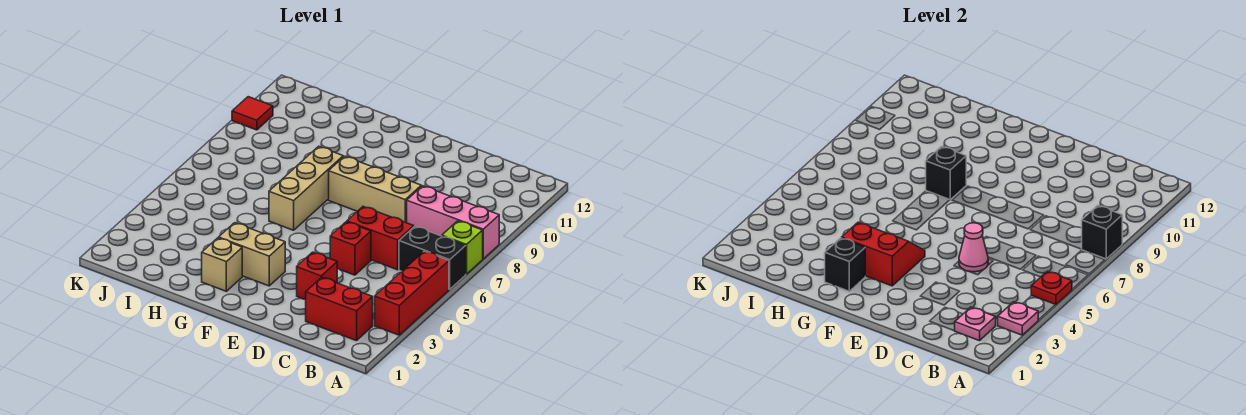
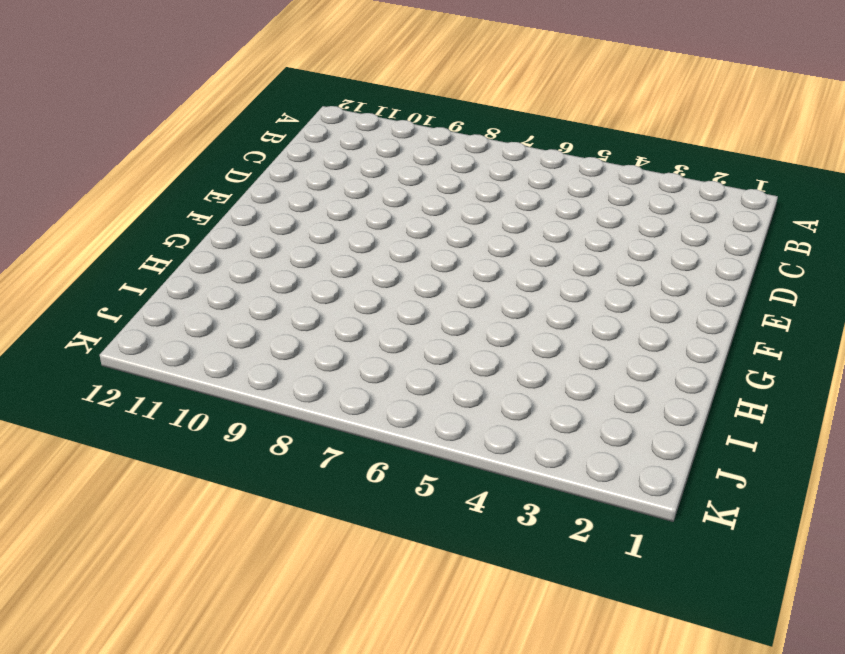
none -> red 1x3 brick [375,251,449,335]
none -> black 1x2 brick [399,226,466,289]
none -> lime 1x1 brick [442,221,483,274]

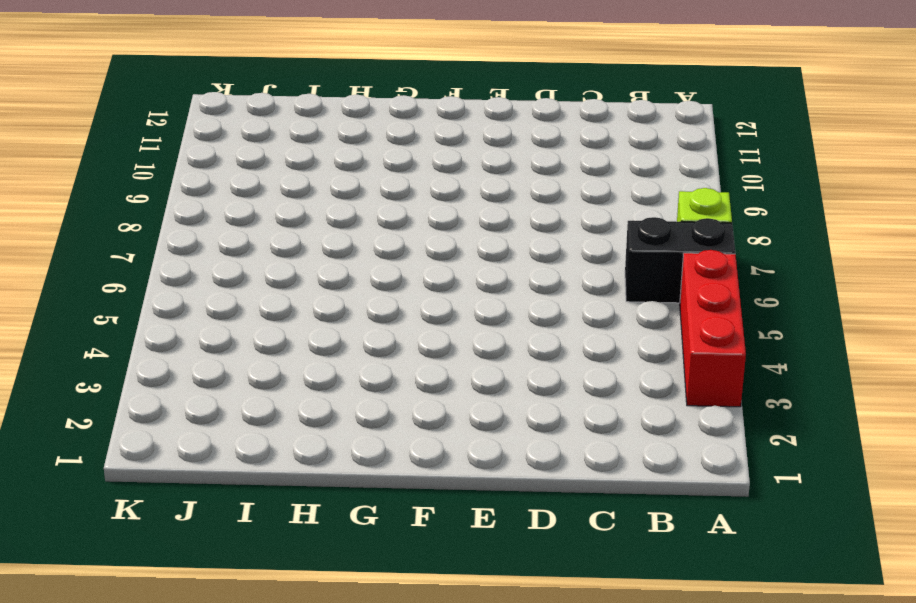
none -> pink 1x3 brick [407,186,499,259]
none -> red 1x2 brick [306,277,373,341]
none -> red 1x2 brick [347,207,414,270]

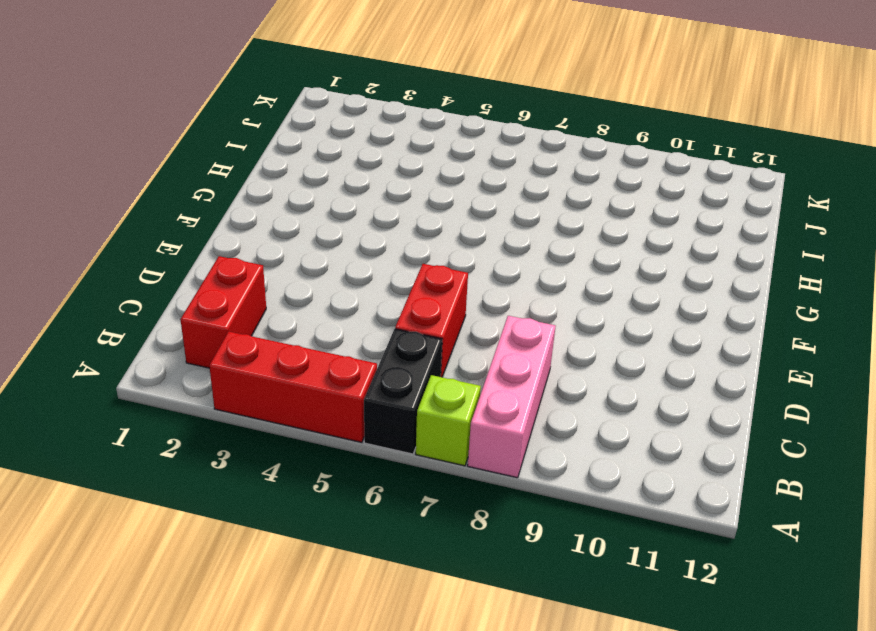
none -> red 1x1 brick [297,252,337,300]
none -> red 1x1 brick [330,222,371,275]
none -> tan 1x3 brick [329,156,421,223]

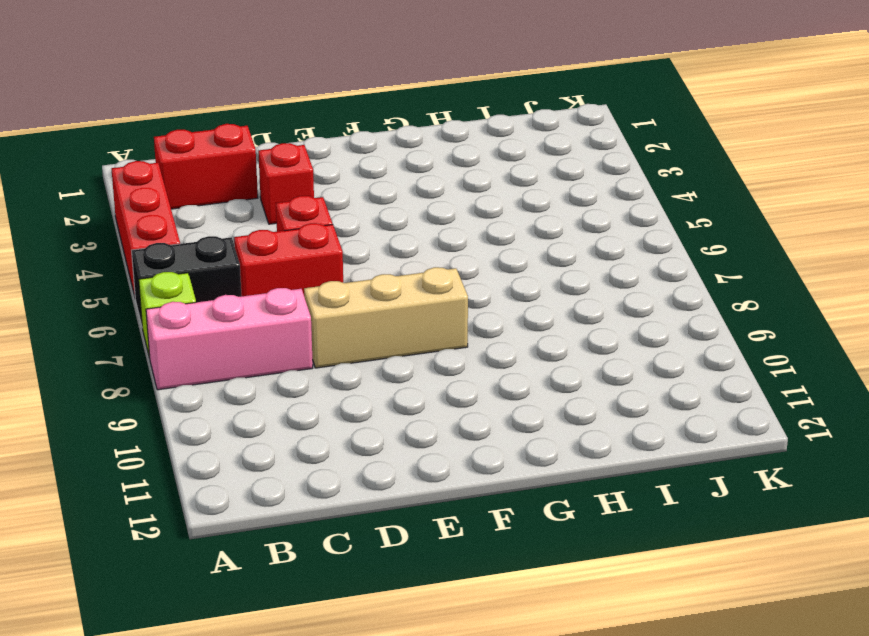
none -> tan 1x2 brick [219,223,285,286]
none -> tan 1x1 brick [202,238,242,291]
none -> tan 1x3 brick [269,146,343,230]

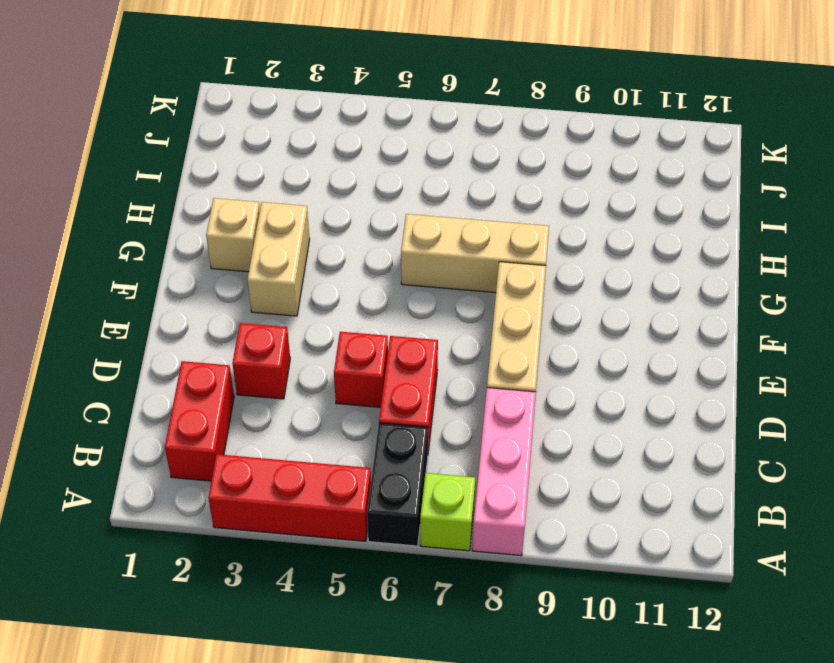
none -> red 1x1 tile [232,97,273,130]
none -> pink 1x1 plate [998,302,1038,335]
none -> red 1x1 plate [1031,271,1072,305]

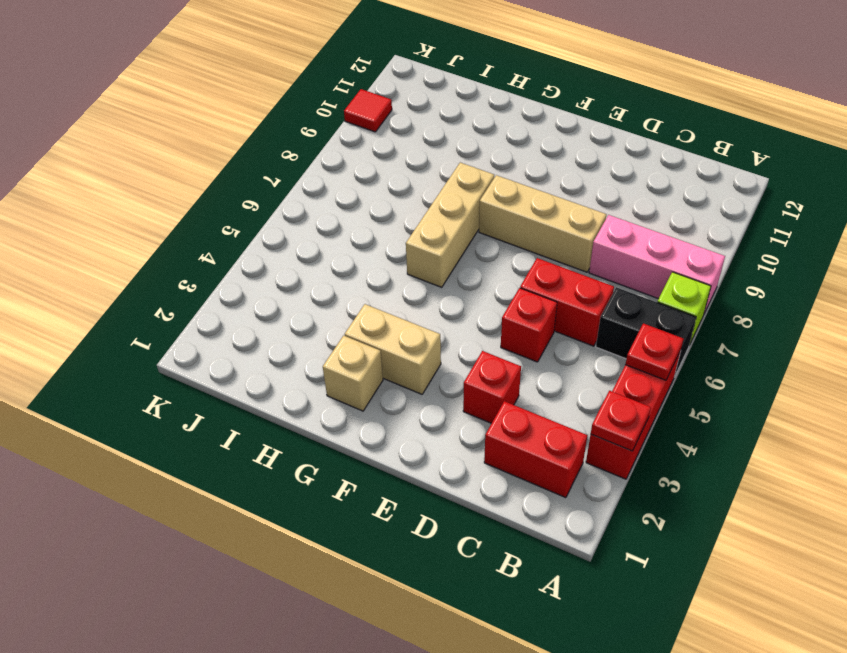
red 1x1 plate [591,391,651,451] -> pink 1x1 plate [998,302,1038,335]
none -> black 1x1 brick [1082,206,1122,259]
none -> pink 1x1 plate [955,307,996,341]
none -> pink 1x1 cone [959,223,988,272]

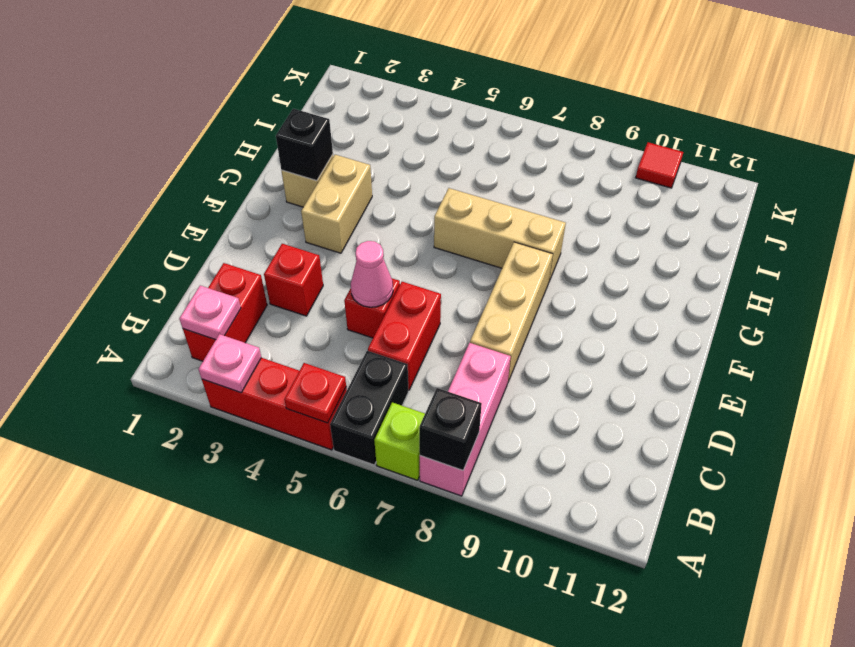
none -> red 2x2 slope [842,222,925,286]
none -> black 1x1 brick [926,146,966,200]

